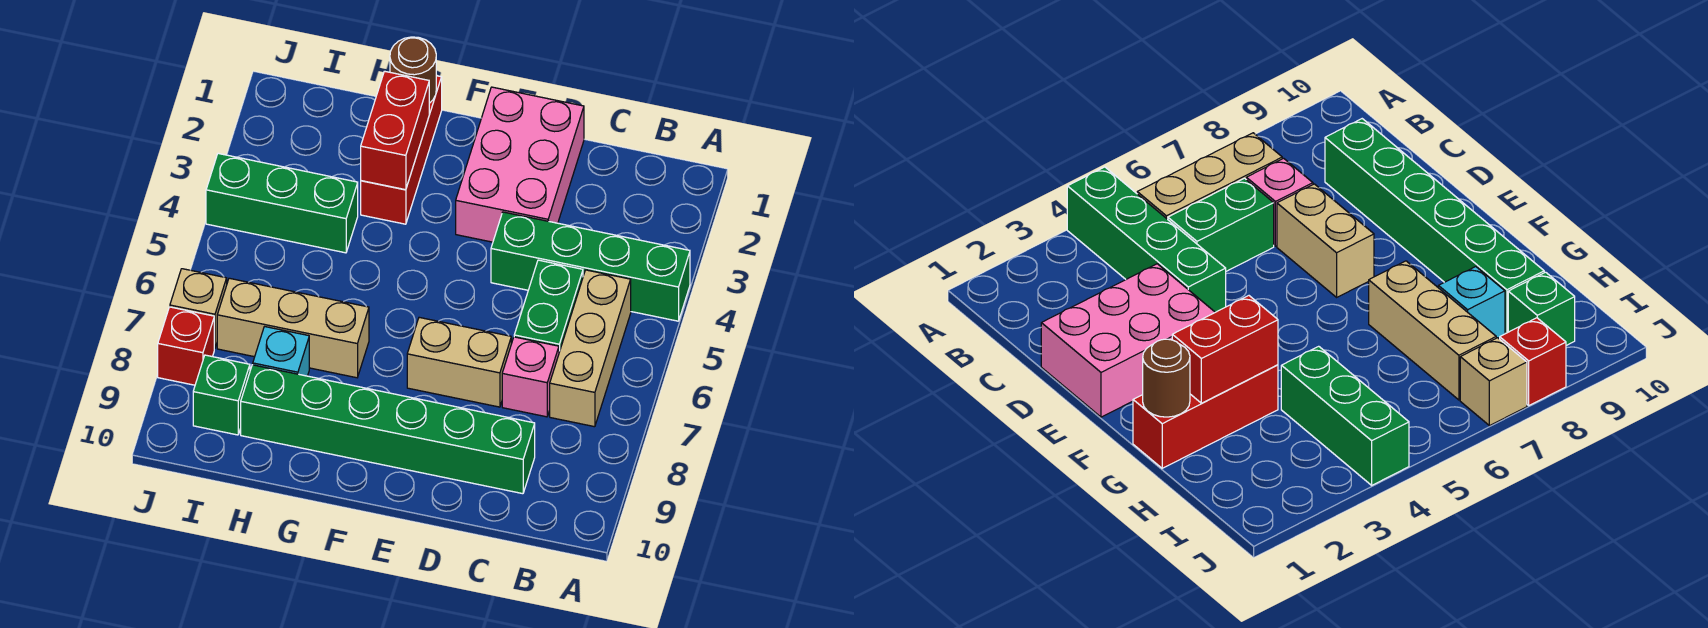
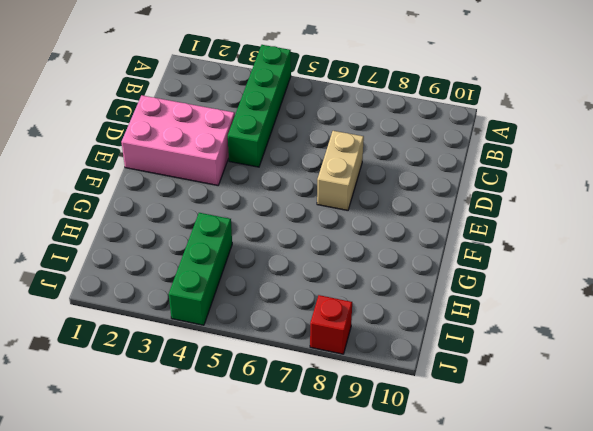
none -> tan 1x3 brick [550,270,631,427]
none -> green 1x2 brick [514,260,583,352]
none -> pink 1x1 brick [502,337,559,417]

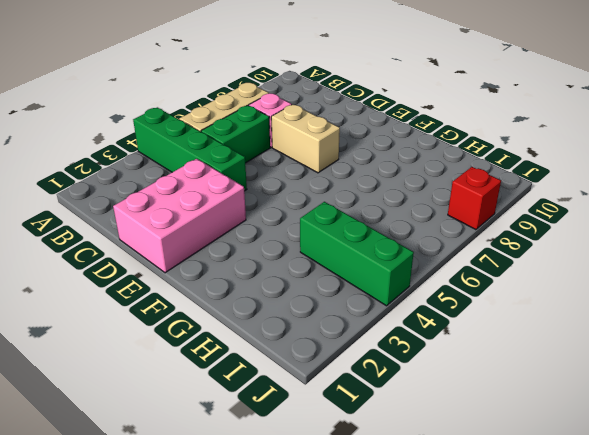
none -> green 1x6 brick [241,365,535,494]
none -> red 1x3 brick [361,76,442,224]
none -> tan 1x3 brick [217,278,369,378]

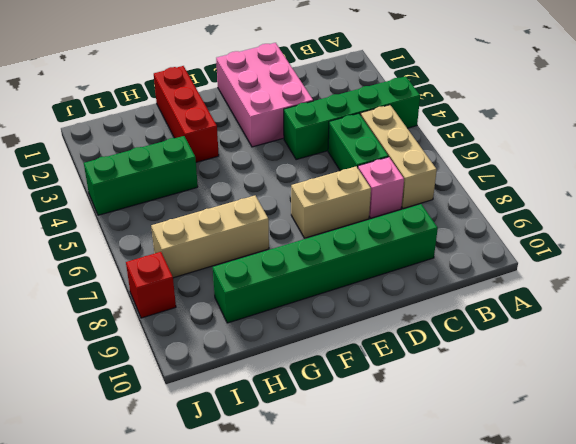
none -> cyan 1x1 brick [253,327,309,376]
none -> green 1x1 brick [193,355,250,435]
none -> tan 1x1 brick [170,269,227,348]

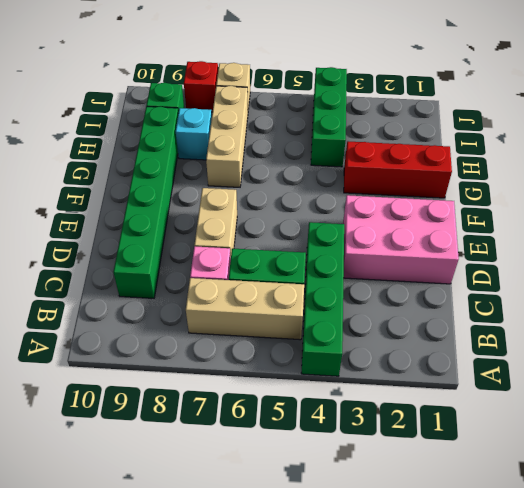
none -> brown 1x1 round brick [390,37,436,103]
none -> red 1x2 brick [361,71,429,190]

